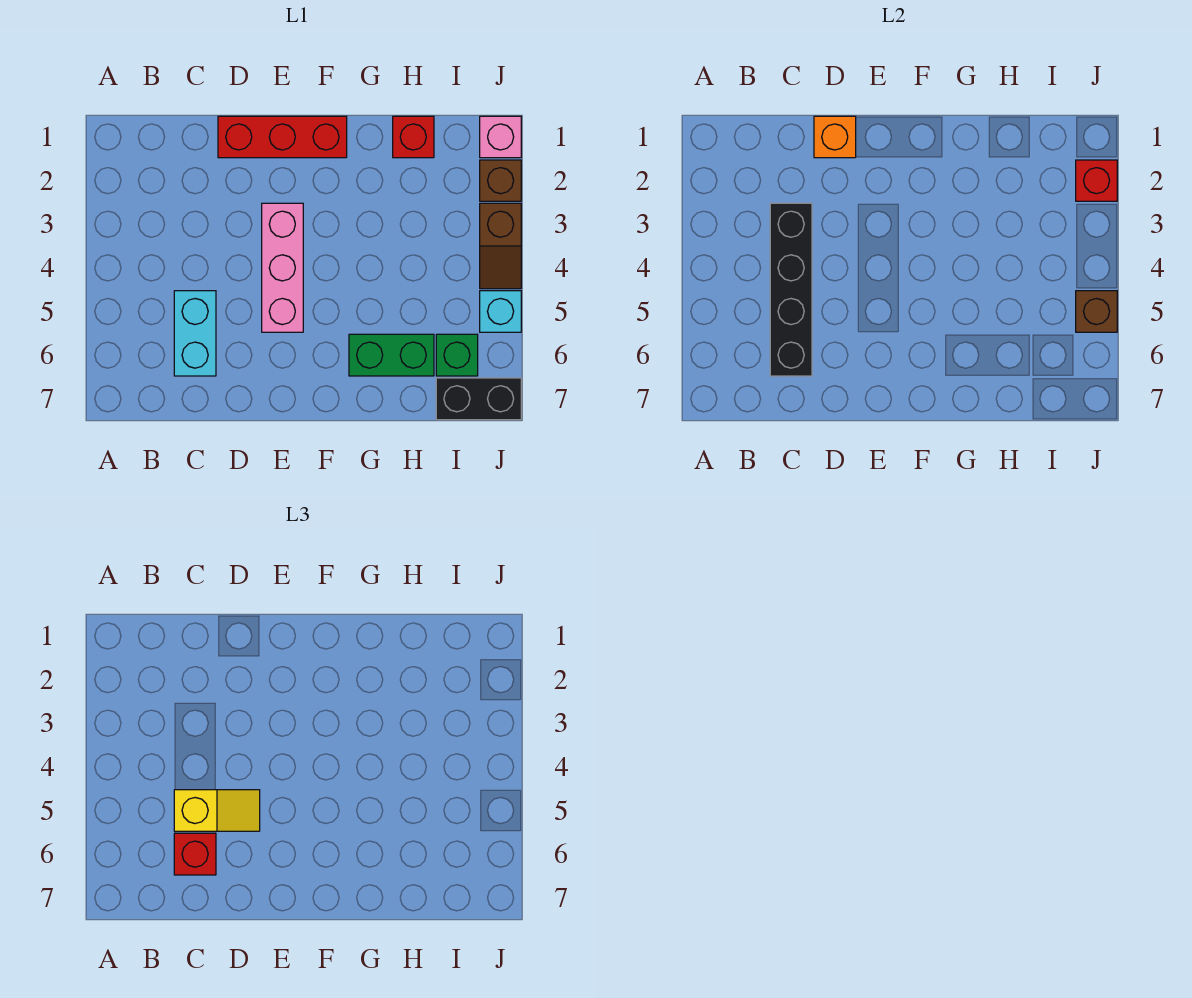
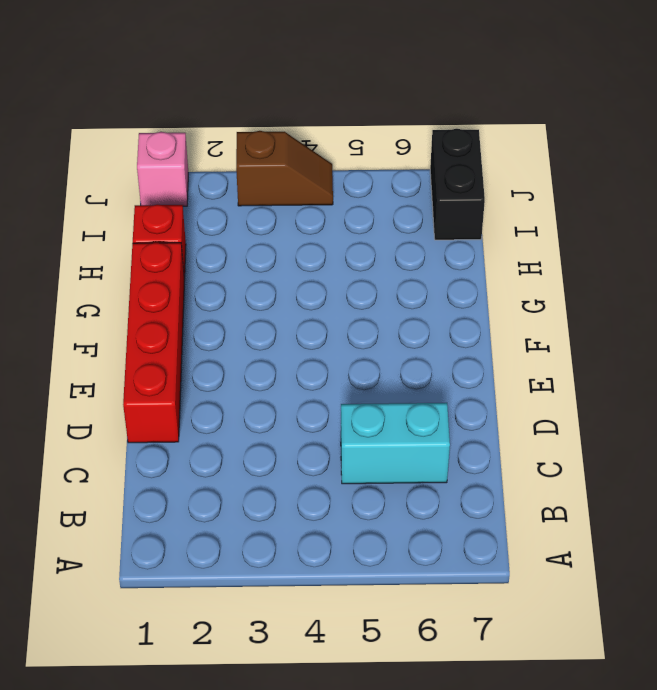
red 1x4 brick [123,243,184,443] -> red 1x3 brick [218,116,347,158]
none -> pink 1x3 brick [262,203,303,332]
none -> green 1x2 brick [349,334,434,376]
none -> green 1x1 brick [436,334,478,376]

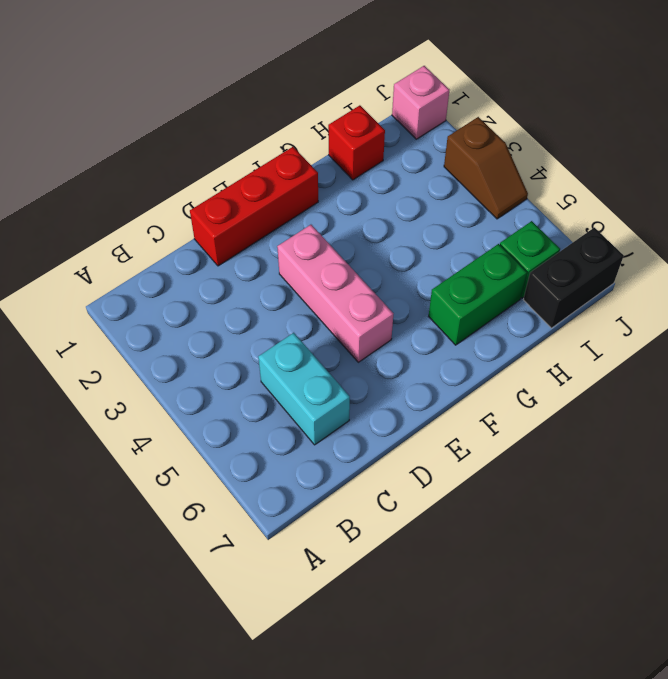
none -> brown 1x1 brick [480,160,521,201]
none -> cyan 1x1 brick [480,291,521,332]
none -> black 1x4 brick [770,203,812,376]

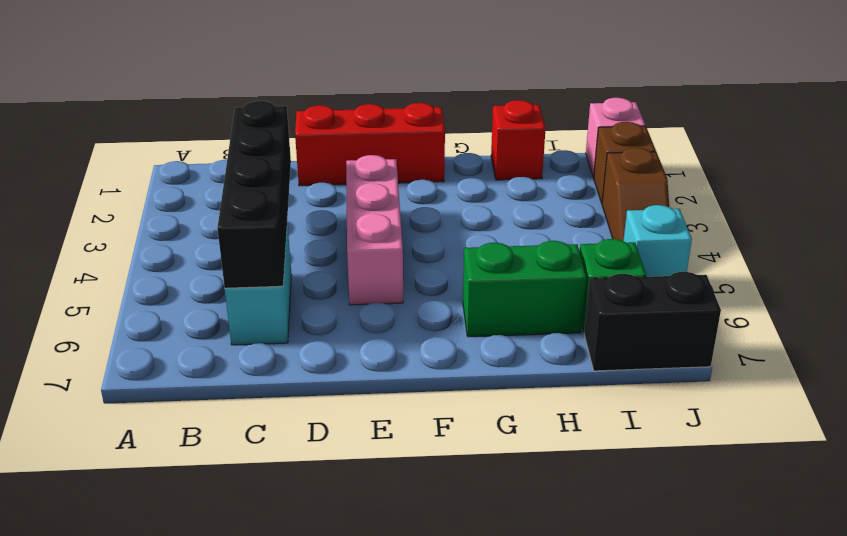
none -> orange 1x1 brick [814,116,856,158]
none -> red 1x1 brick [1076,160,1117,201]
none -> brown 1x1 brick [1076,291,1117,332]

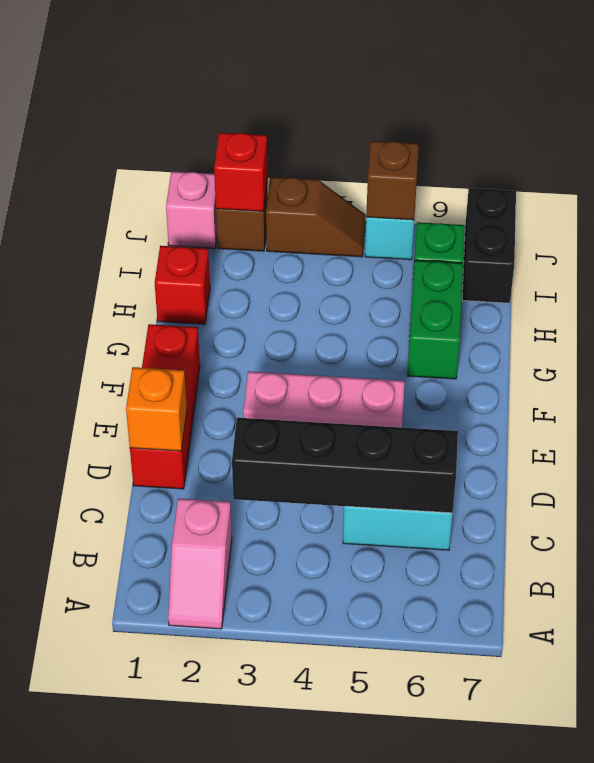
pink 1x2 slope [168,498,232,629] -> none
none -> yellow 1x2 slope [174,790,260,831]
none -> red 1x1 brick [174,833,216,875]

